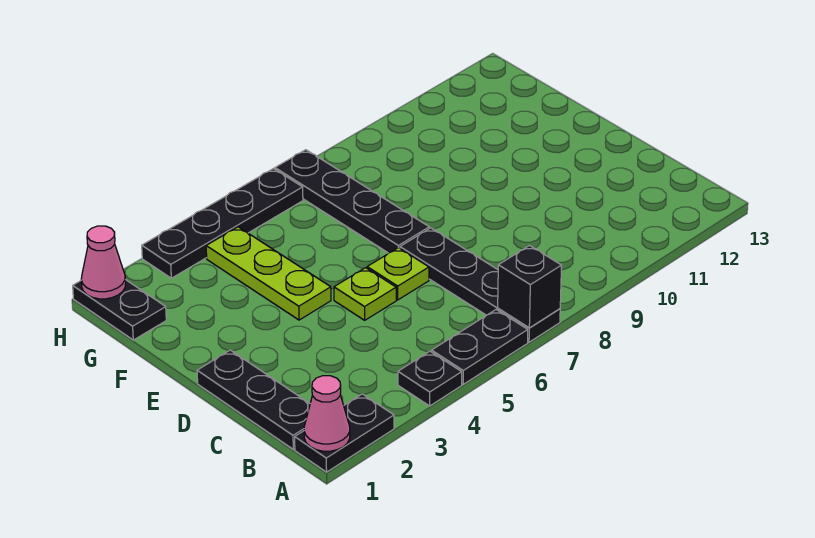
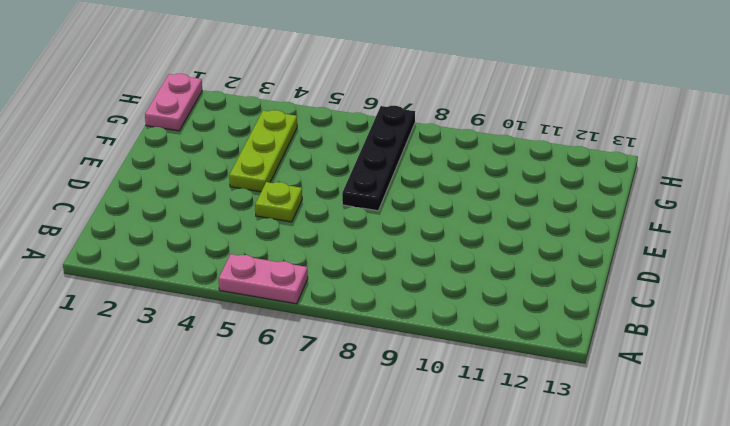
pink 1x2 plate [219,254,308,304] -> black 1x2 plate [432,310,528,384]
pink 1x2 plate [145,74,202,131] -> black 1x2 plate [73,280,166,340]
none -> black 1x2 plate [295,394,394,472]
none -> black 1x1 plate [398,351,462,406]
none -> black 1x4 plate [400,228,560,342]

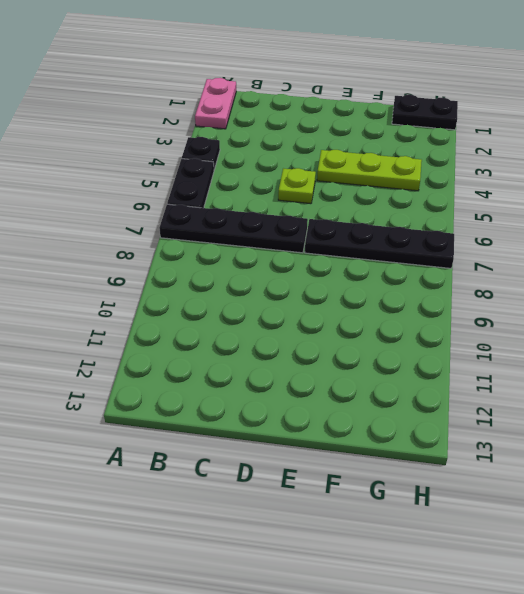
pink 1x2 plate [195,78,236,129] -> black 1x2 plate [295,394,394,472]
none -> black 1x3 plate [197,350,310,449]
none -> lime 1x1 plate [367,248,429,300]
none -> black 1x4 plate [142,169,303,278]

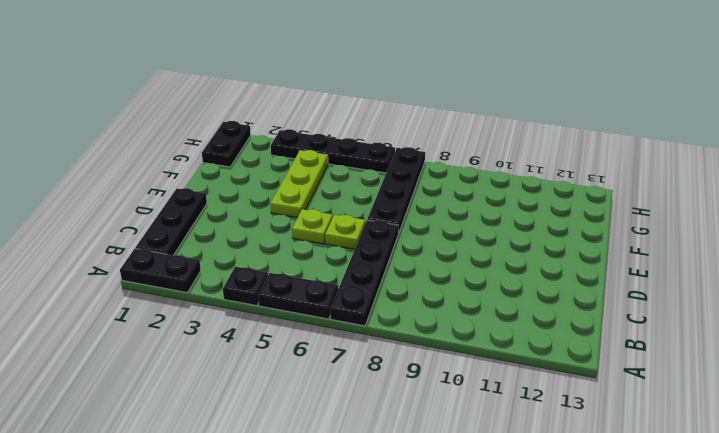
none -> pink 1x1 cone [304,376,350,451]
none -> black 1x1 brick [498,246,562,328]
none -> pink 1x1 cone [81,226,126,299]

